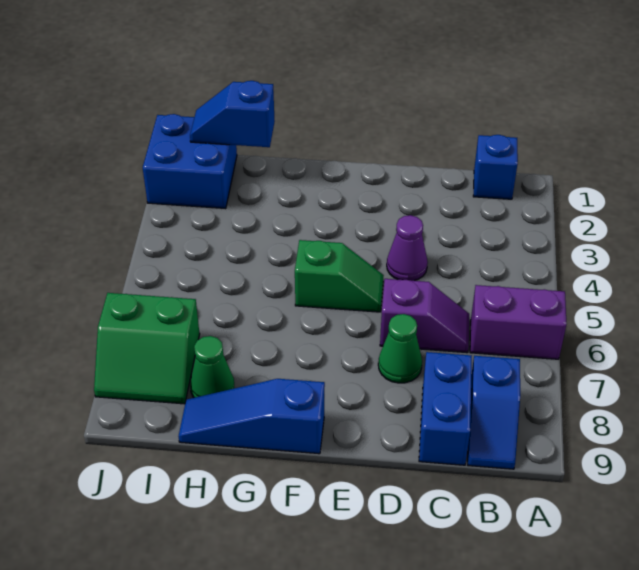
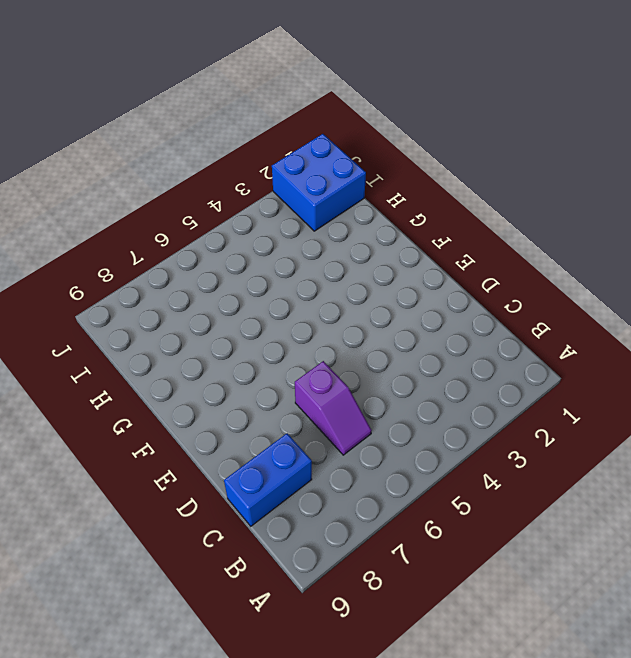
none -> purple 1x2 brick [470,285,567,359]
none -> blue 1x1 brick [473,135,518,199]
none -> blue 1x2 slope [468,356,520,469]

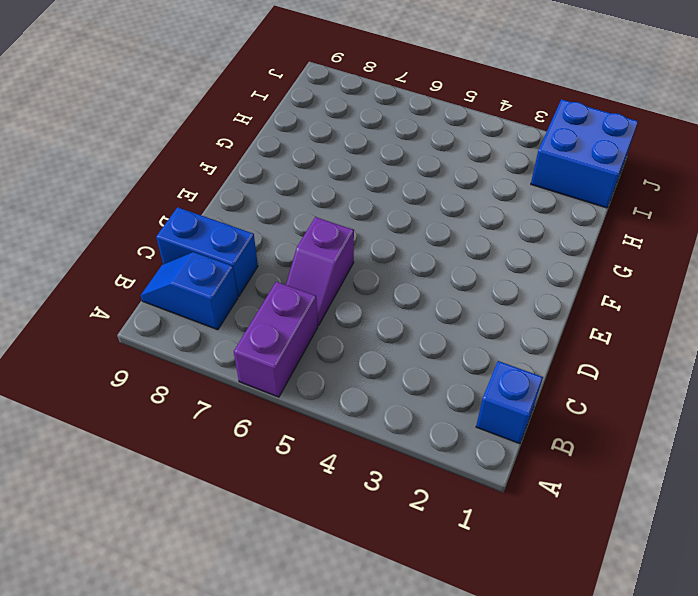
none -> purple 1x1 cone [387,215,428,281]
none -> green 1x1 cone [378,314,422,383]
none -> green 1x2 slope [295,240,384,312]

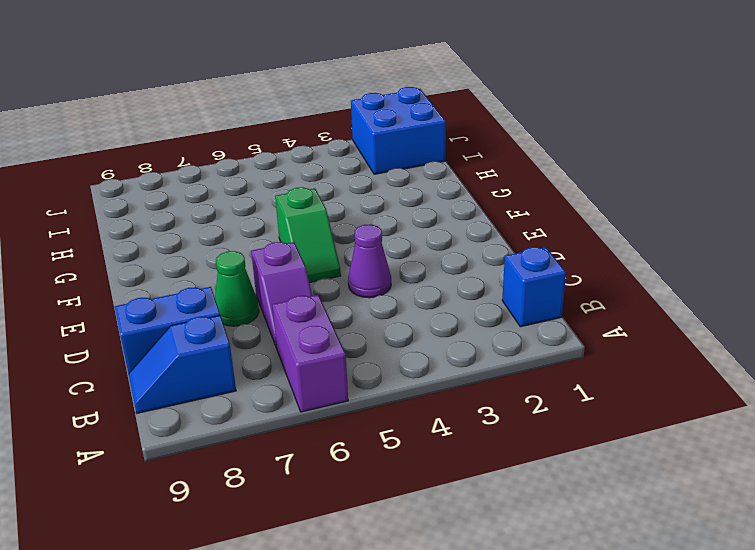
none -> blue 1x3 slope [178,379,325,454]
none -> green 1x1 cone [190,336,234,398]
none -> green 2x2 slope [94,293,200,404]

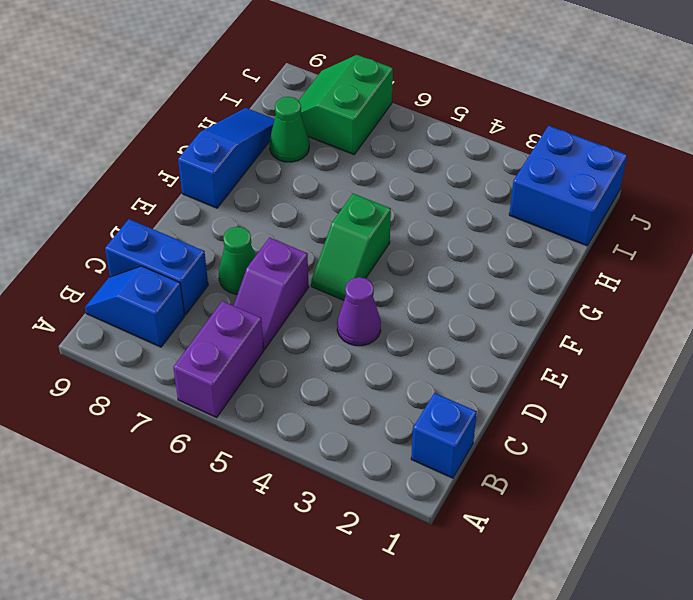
none -> blue 1x2 slope [190,81,275,147]

